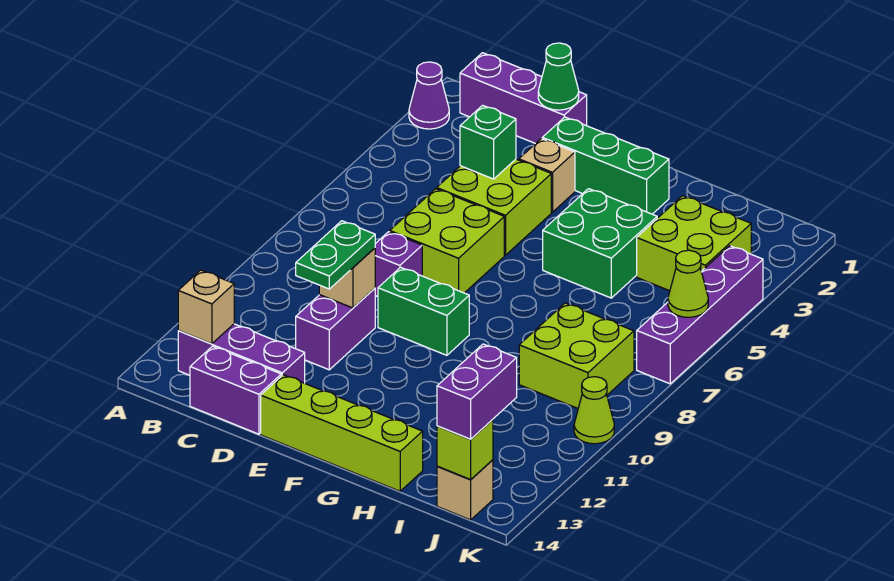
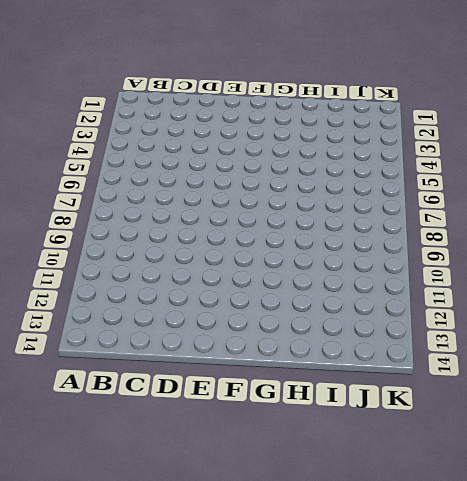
none -> purple 1x1 cone [409,62,449,129]
none -> purple 1x3 brick [460,53,587,144]
none -> purple 1x3 brick [178,324,305,383]

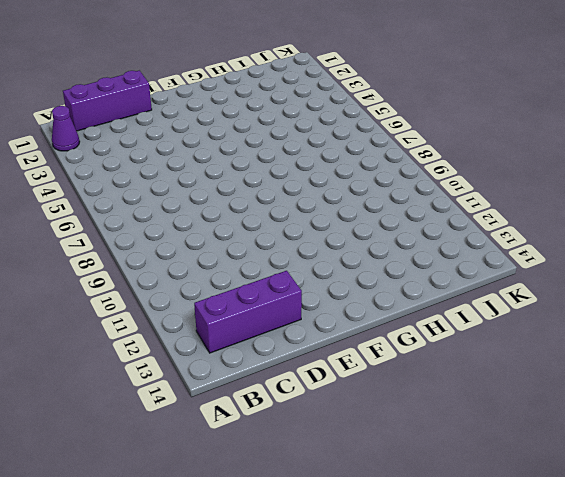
none -> purple 1x2 brick [190,346,281,434]
none -> lime 2x2 brick [437,159,551,255]
none -> lime 2x2 brick [390,189,504,293]

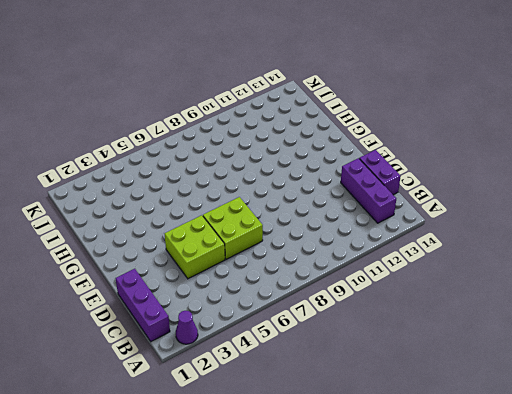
none -> purple 1x1 brick [375,232,422,297]
none -> purple 1x2 brick [296,288,375,370]
none -> green 1x3 brick [542,117,669,214]

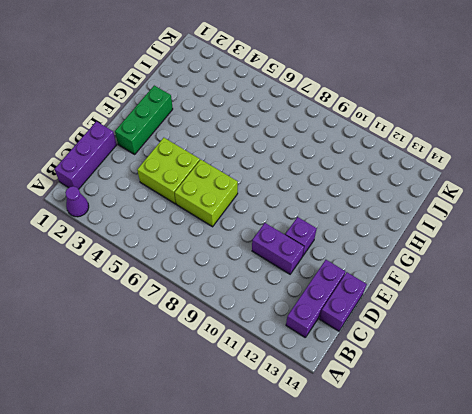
purple 1x1 brick [285,217,317,256] -> purple 1x1 brick moved to [375,232,422,297]
none -> tan 1x1 brick [519,139,575,212]
none -> green 1x2 brick [378,267,469,355]
none -> lime 1x4 brick [261,375,423,491]

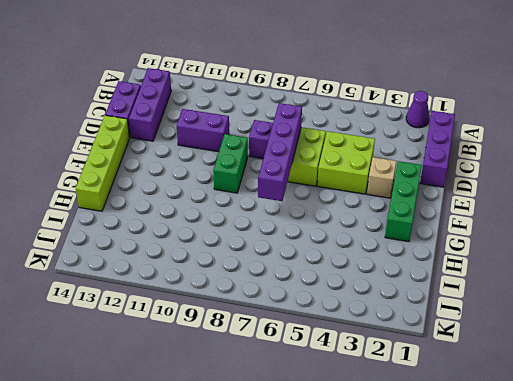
purple 1x4 brick [258,103,302,201] -> purple 1x4 brick turned to [637,246,763,384]
none -> green 2x2 brick [543,189,657,298]
none -> lime 2x2 brick [637,196,751,291]
none -> lime 2x2 brick [519,303,634,408]

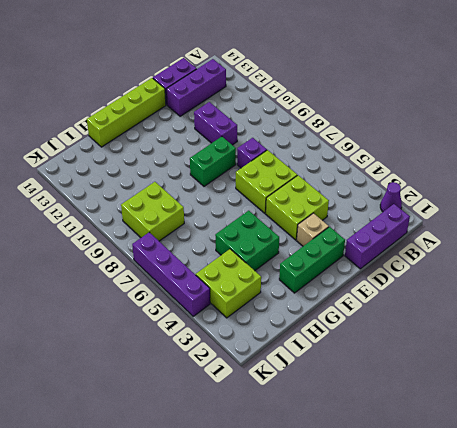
none -> tan 1x1 brick [437,460,493,520]
none -> lime 1x1 cone [574,377,614,444]
none -> tan 1x1 brick [178,270,234,344]

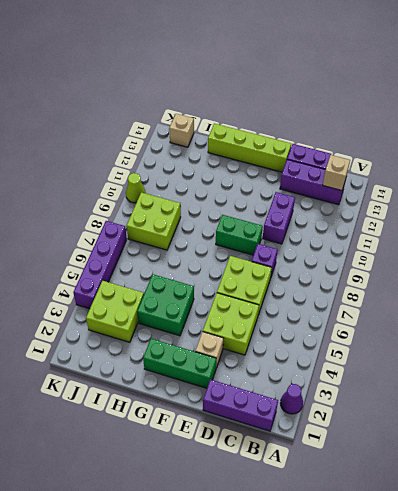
none -> green 1x1 cone [538,43,579,110]
none -> green 1x1 brick [460,105,516,179]
none -> tan 1x1 brick [319,248,375,308]

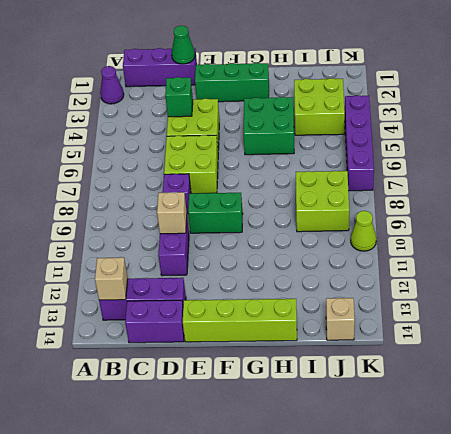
none -> tan 1x1 brick [519,139,575,212]
none -> lime 1x1 brick [437,419,493,480]
none -> lime 1x1 cone [668,250,708,317]

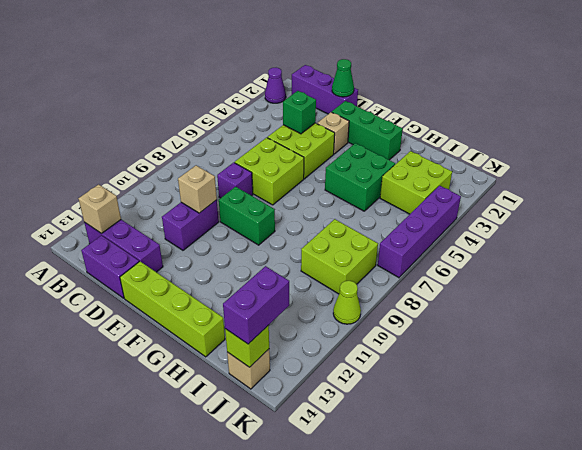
none -> lime 1x1 cone [668,250,708,317]
none -> green 1x2 plate [296,221,375,289]

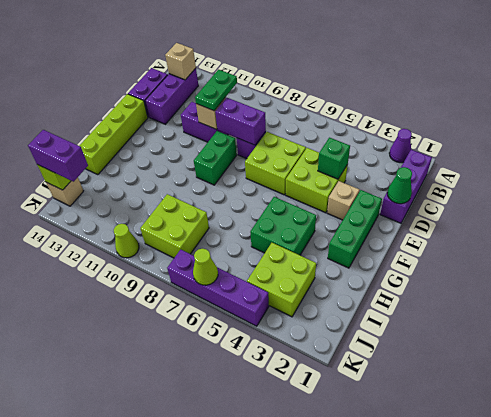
green 1x2 plate [195,70,237,111] -> green 1x2 plate turned to [296,221,375,289]
purple 1x2 brick [215,98,266,145] -> none

